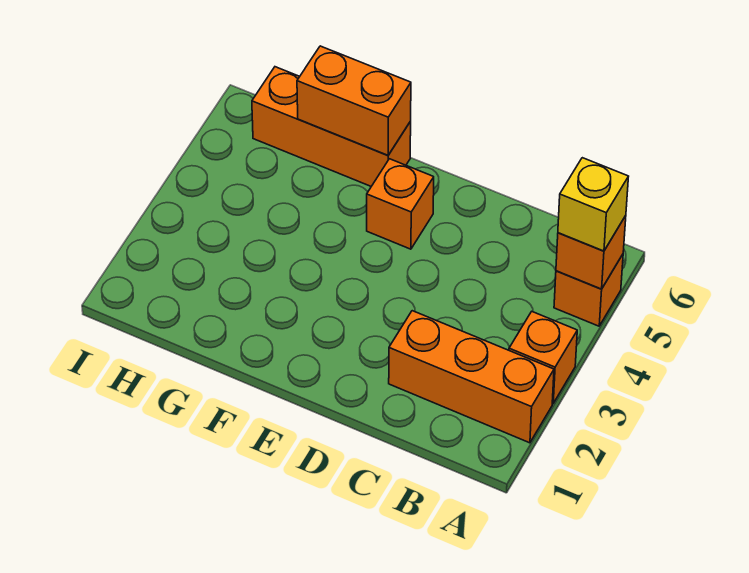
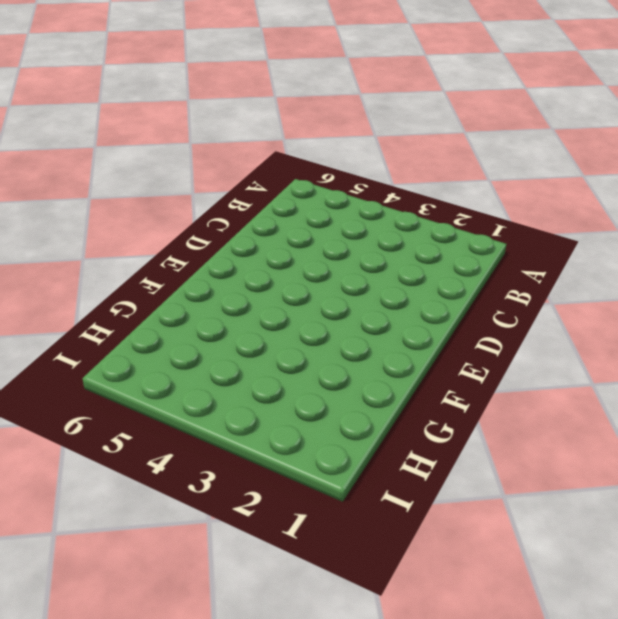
none -> orange 1x3 brick [389,311,554,443]
none -> orange 1x1 brick [509,312,577,403]

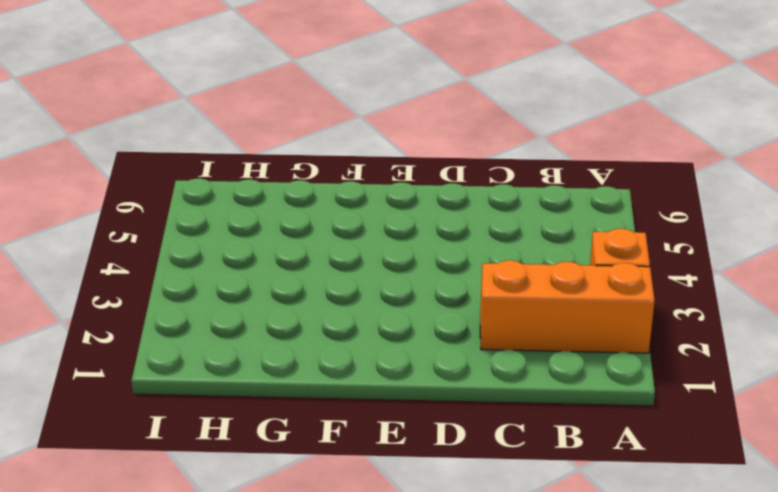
none -> orange 1x1 brick [554,254,623,326]
none -> orange 1x1 brick [367,159,434,249]

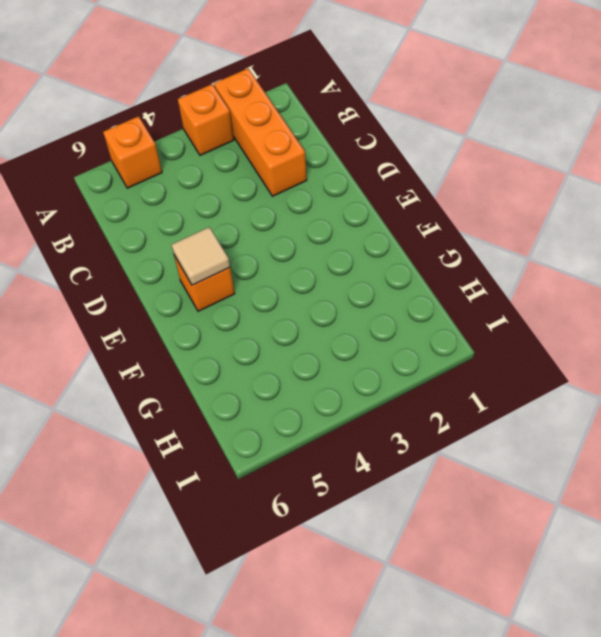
tan 1x1 tile [172,227,230,285] -> none
none -> orange 1x3 brick [252,67,411,186]
none -> orange 1x1 brick [556,216,626,289]

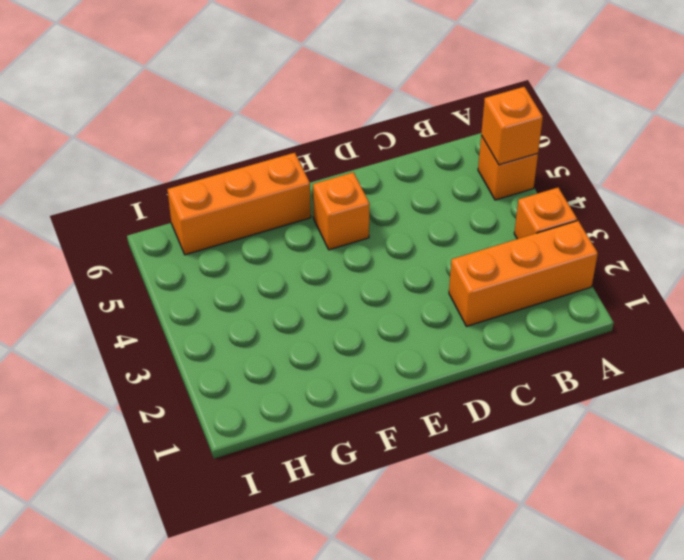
none -> orange 1x2 brick [297,46,411,155]
none -> yellow 1x1 brick [558,158,629,251]

